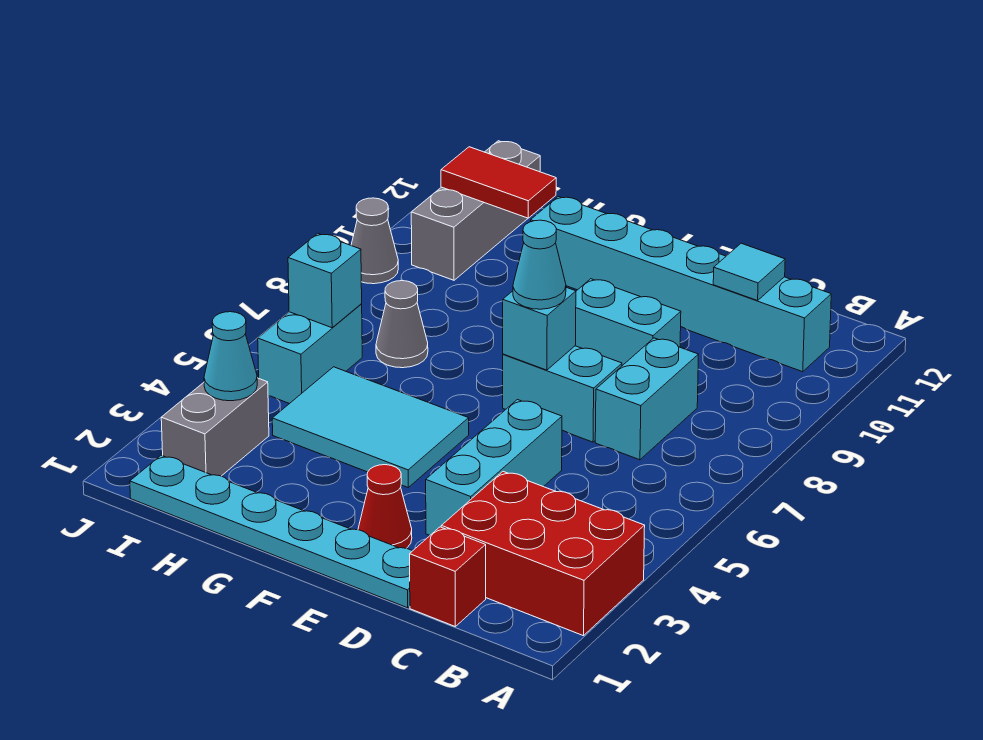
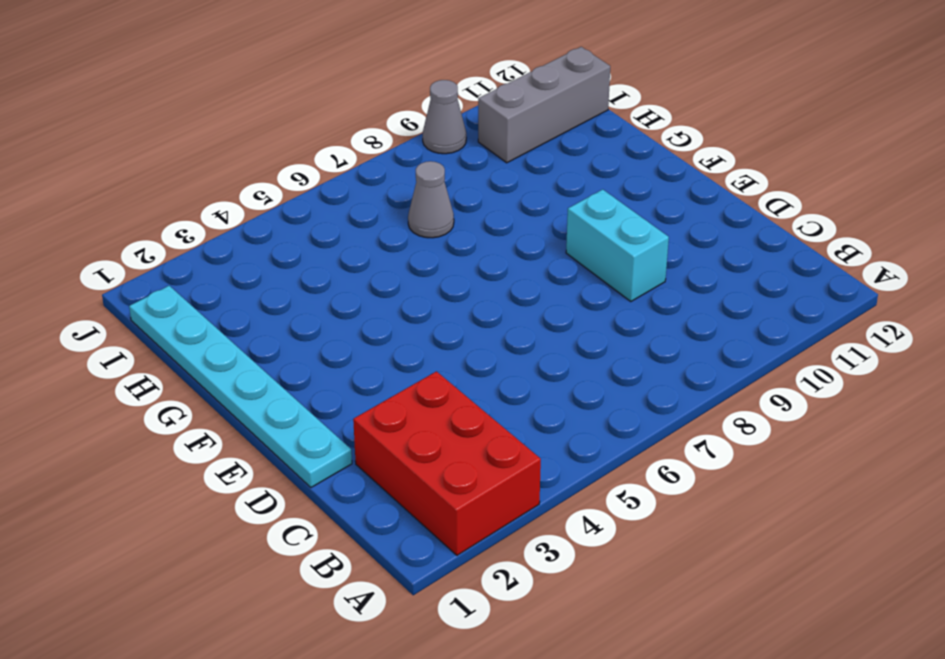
none -> cyan 1x6 brick [531,197,831,372]
none -> red 1x1 brick [410,527,486,627]
none -> cyan 1x2 brick [595,338,699,460]

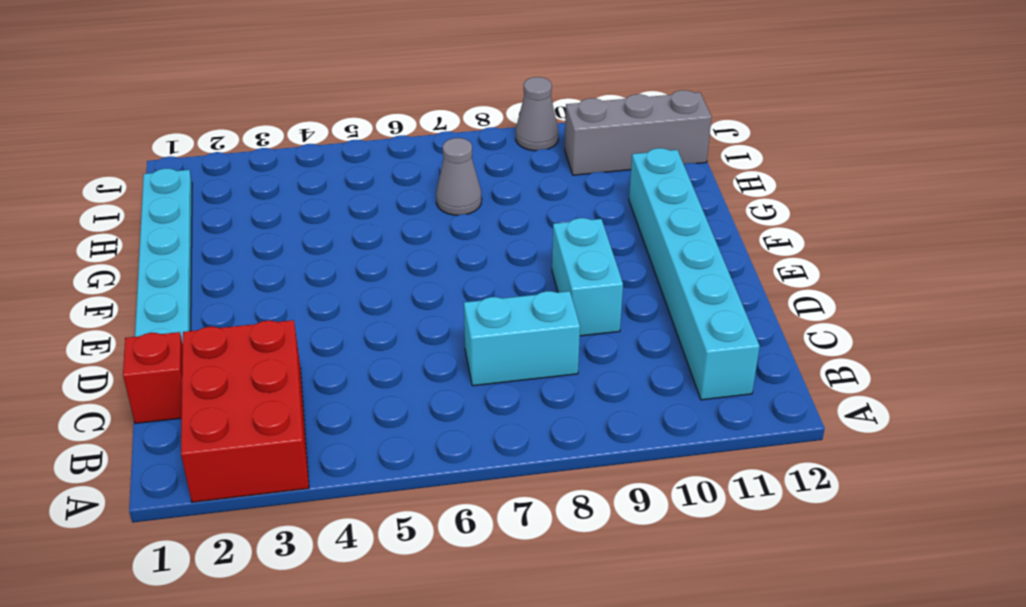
none -> cyan 1x3 brick [426,400,562,535]
none -> cyan 1x2 brick [503,346,622,442]
none -> red 1x1 cone [358,465,412,548]

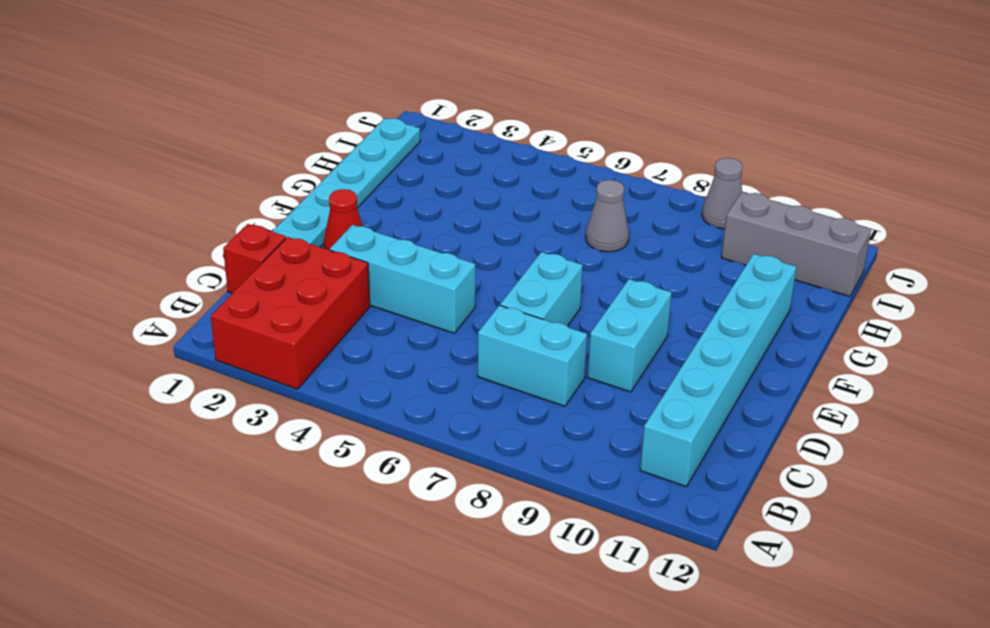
none -> cyan 2x3 tile [272,367,469,487]
none -> grey 1x2 brick [161,378,269,476]
none -> cyan 1x2 brick [258,304,362,404]

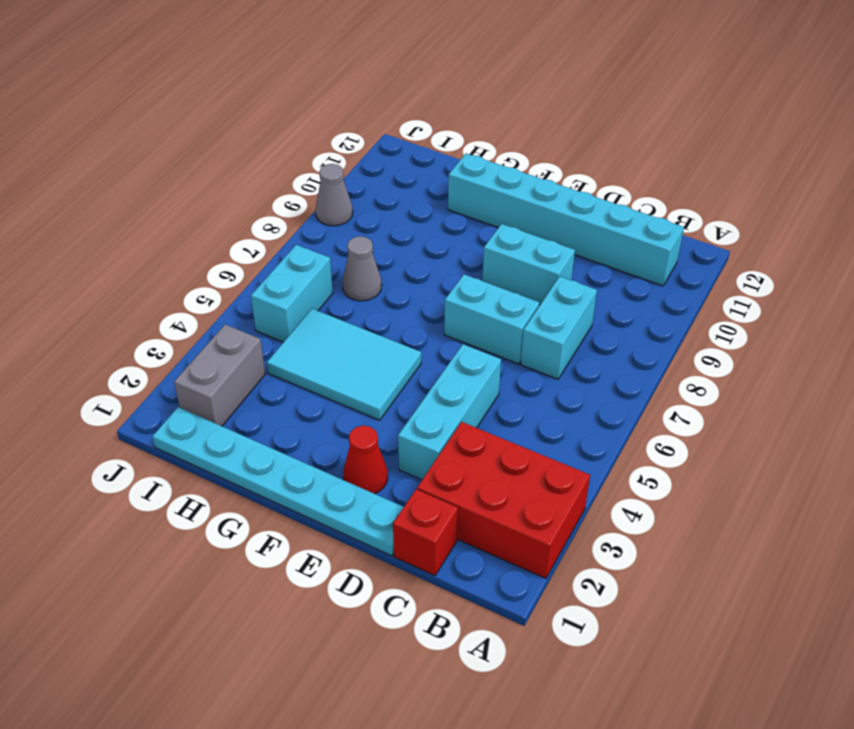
none -> grey 1x3 brick [411,141,540,280]
none -> cyan 1x1 tile [713,243,785,301]
none -> cyan 1x1 brick [503,287,576,370]

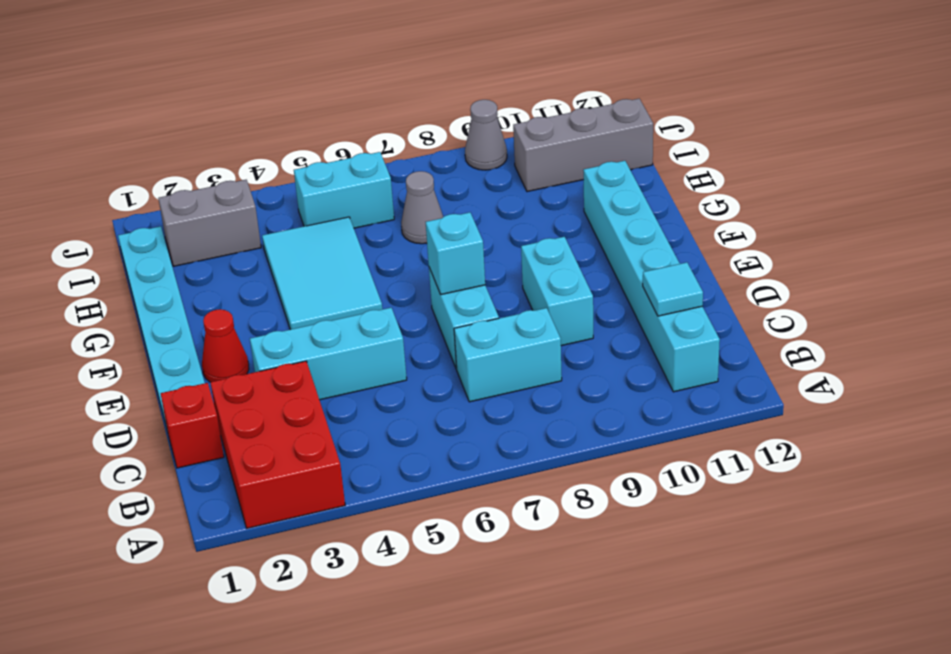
none -> red 1x2 tile [441,147,556,218]
none -> cyan 1x1 cone [204,312,257,401]
none -> cyan 1x1 brick [288,234,362,328]

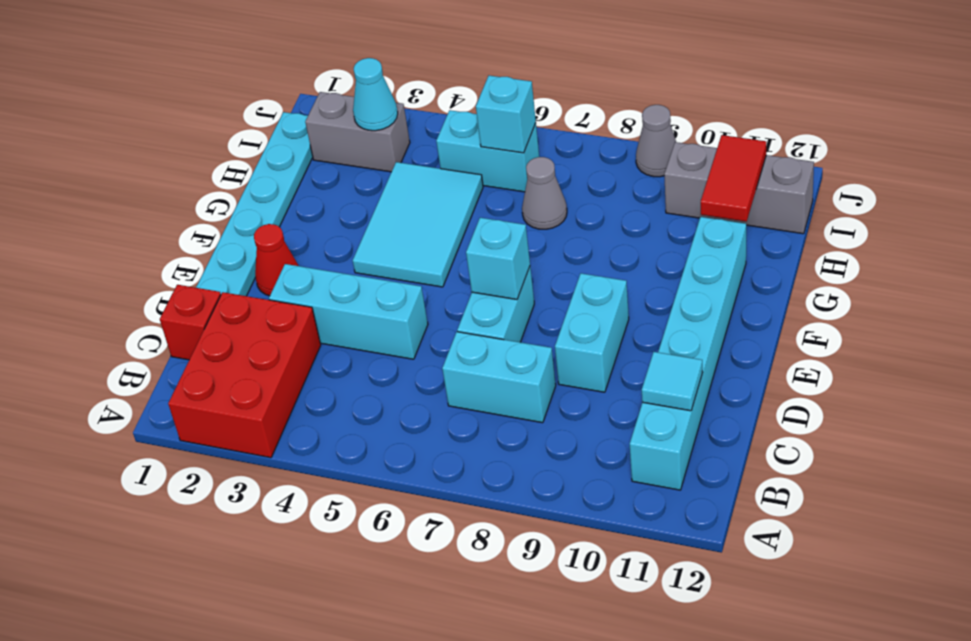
none -> cyan 1x1 cone [513,220,566,309]

